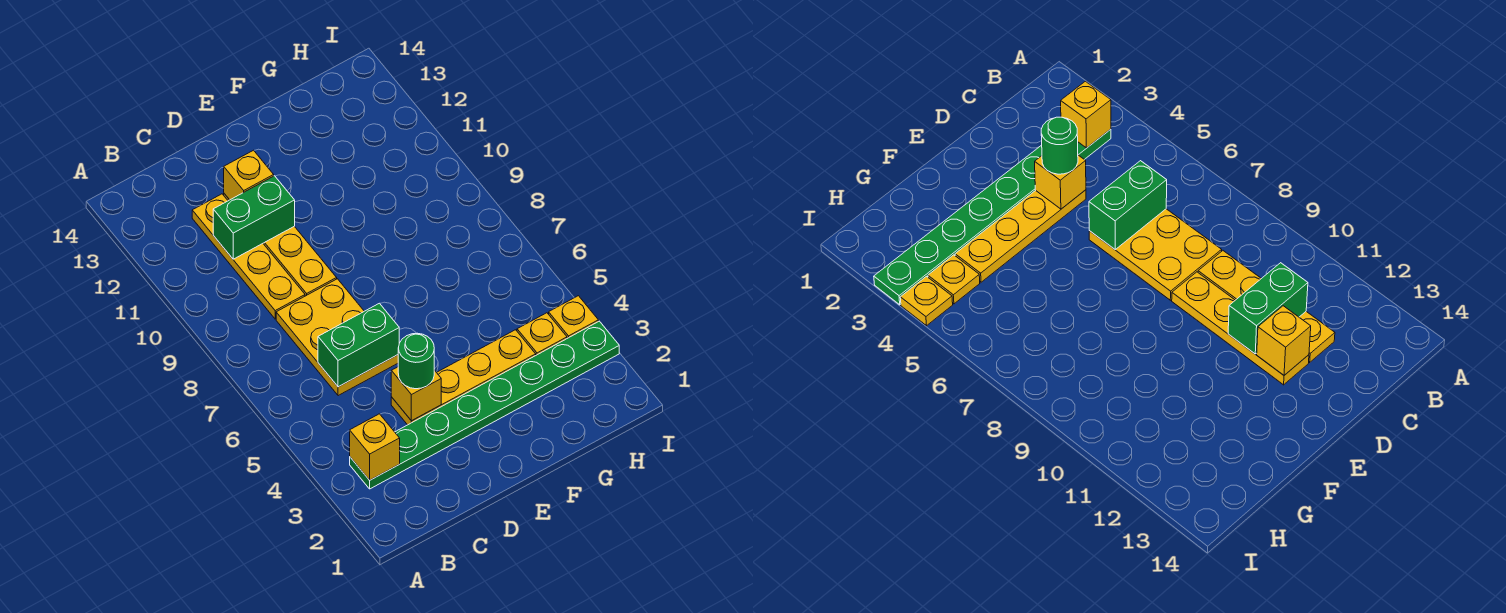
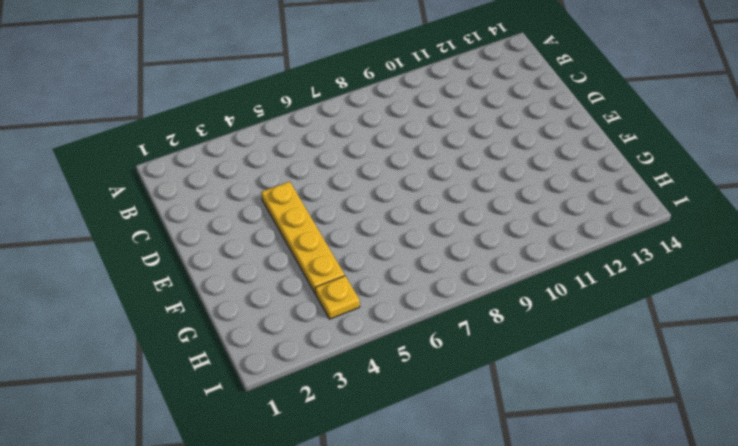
none -> green 1x8 plate [350,321,619,489]
none -> yellow 2x3 plate [276,279,398,396]
none -> yellow 1x4 plate [192,194,305,319]

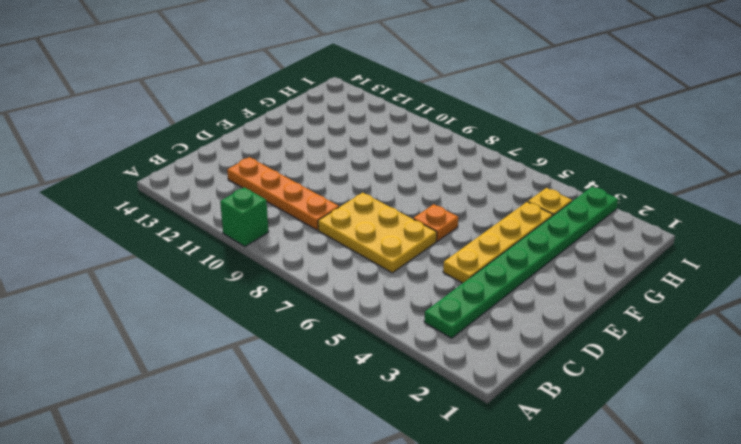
green 1x1 brick [220,187,268,246] -> none
orange 1x4 plate [227,157,339,230] -> yellow 1x4 plate [192,194,305,319]
orange 1x1 plate [413,204,458,241] -> none
none -> yellow 1x4 plate [224,194,337,296]
none -> yellow 1x1 plate [549,296,598,338]
none -> yellow 1x1 brick [350,414,400,480]

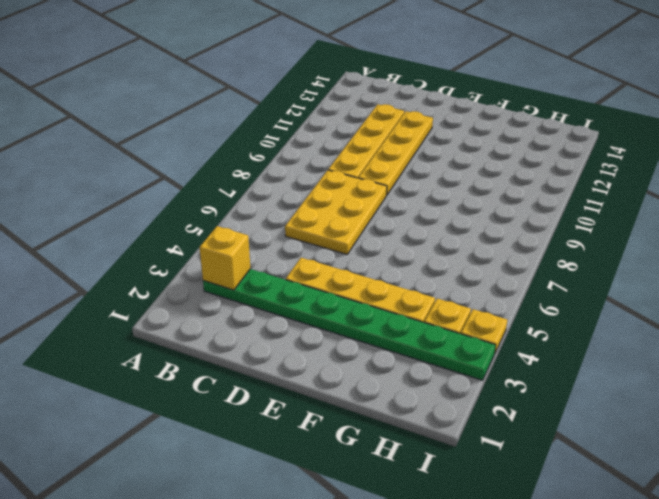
none -> green 1x2 brick [318,303,399,387]
none -> green 1x2 brick [213,176,295,259]
none -> yellow 1x1 brick [391,367,441,421]

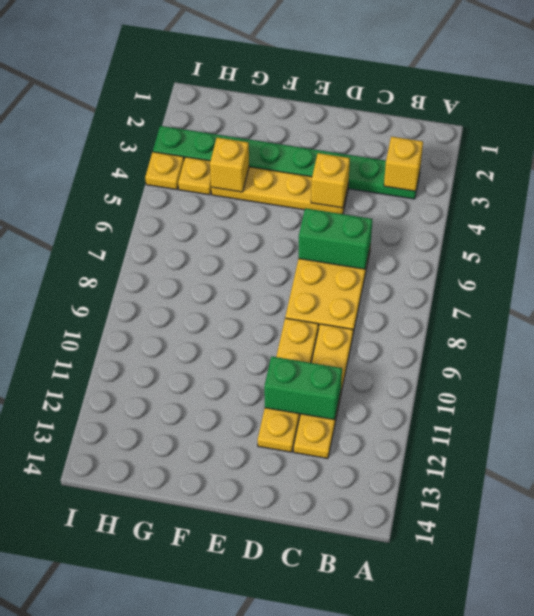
yellow 1x1 brick [210,138,249,192] -> yellow 1x1 brick moved to [224,150,274,200]
none -> green 1x1 round brick [398,333,434,389]

